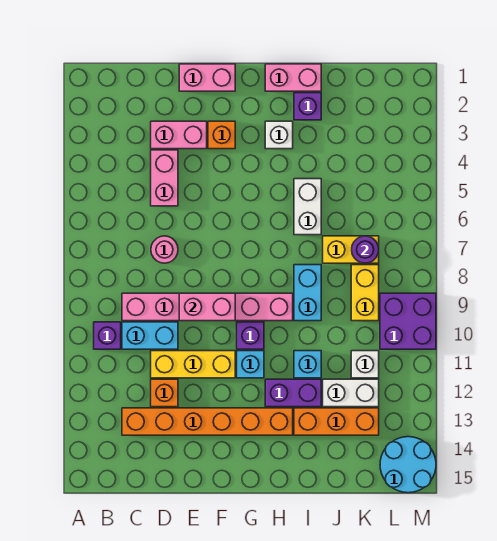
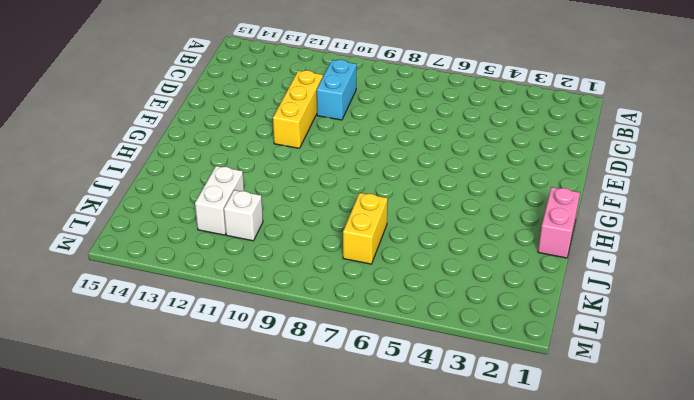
none -> purple 1x1 brick [94,322,121,349]
none -> pink 1x6 brick [122,293,293,321]
none -> orange 1x6 brick [122,408,293,435]

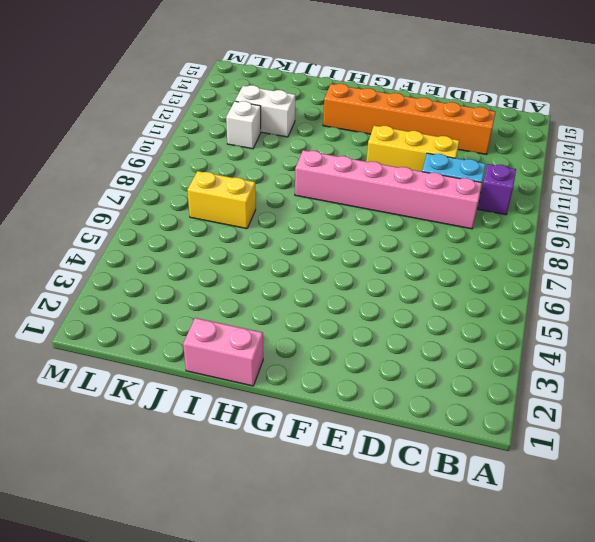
none -> pink 1x2 brick [151,121,207,149]
none -> pink 1x2 brick [151,150,178,206]
none -> pink 1x1 round brick [151,236,178,263]

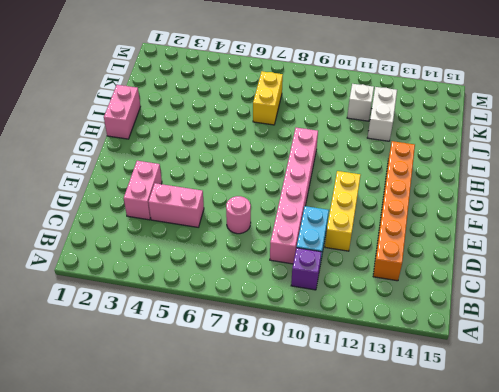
none -> orange 1x1 brick [151,379,178,407]
none -> pink 1x2 brick [179,64,235,91]
none -> orange 1x1 brick [208,121,235,149]

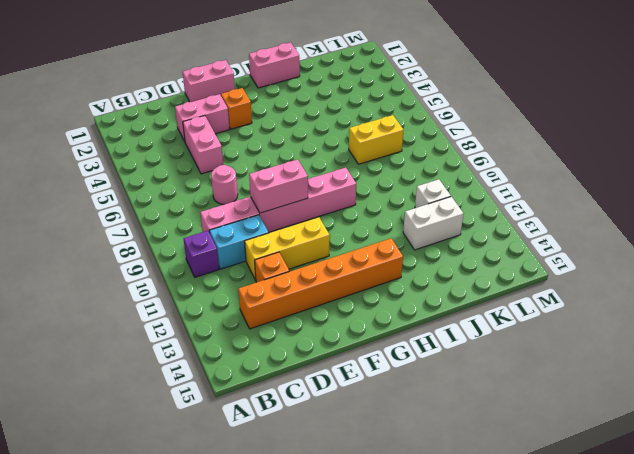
none -> purple 1x1 brick [237,322,264,349]
none -> cyan 1x1 brick [237,351,264,378]
none -> white 1x1 brick [265,121,293,149]

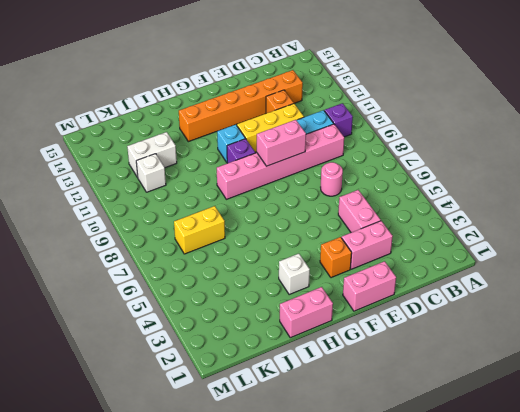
none -> purple 1x2 brick [265,379,321,407]
none -> purple 1x1 brick [294,93,321,120]
none -> white 1x2 brick [294,179,321,235]

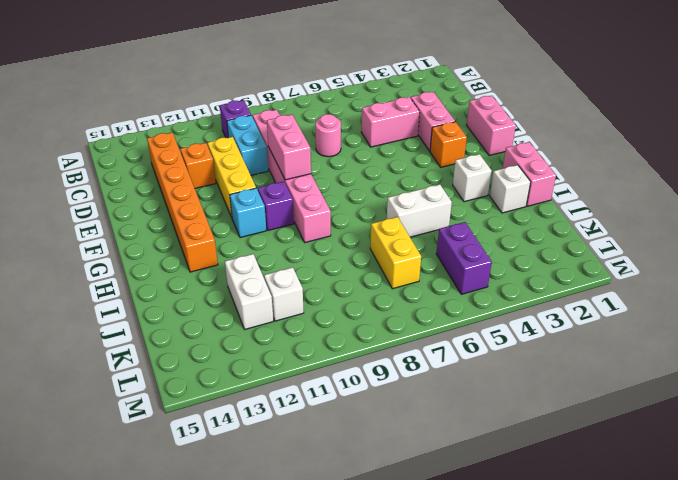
white 1x1 brick [490,165,531,213] -> purple 1x1 brick [294,93,321,120]
purple 1x2 brick [436,222,492,294] -> purple 1x2 brick moved to [265,379,321,407]
none -> cyan 1x2 brick [294,265,321,321]
none -> cyan 1x1 brick [294,351,321,378]
none -> orange 1x3 brick [294,408,379,435]

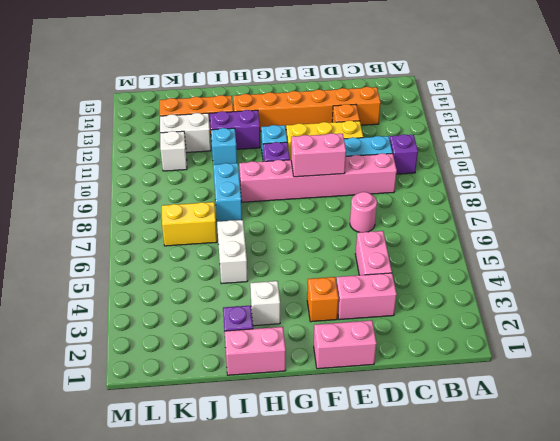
none -> yellow 1x2 brick [351,265,379,321]
none -> purple 2x2 brick [380,293,436,349]
none -> cyan 2x2 round brick [380,437,436,493]

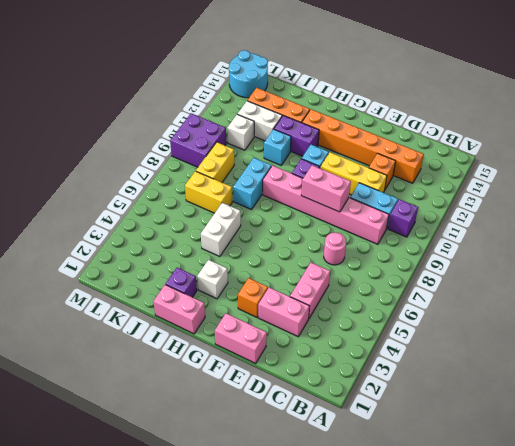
none -> purple 1x1 round brick [352,236,379,263]

